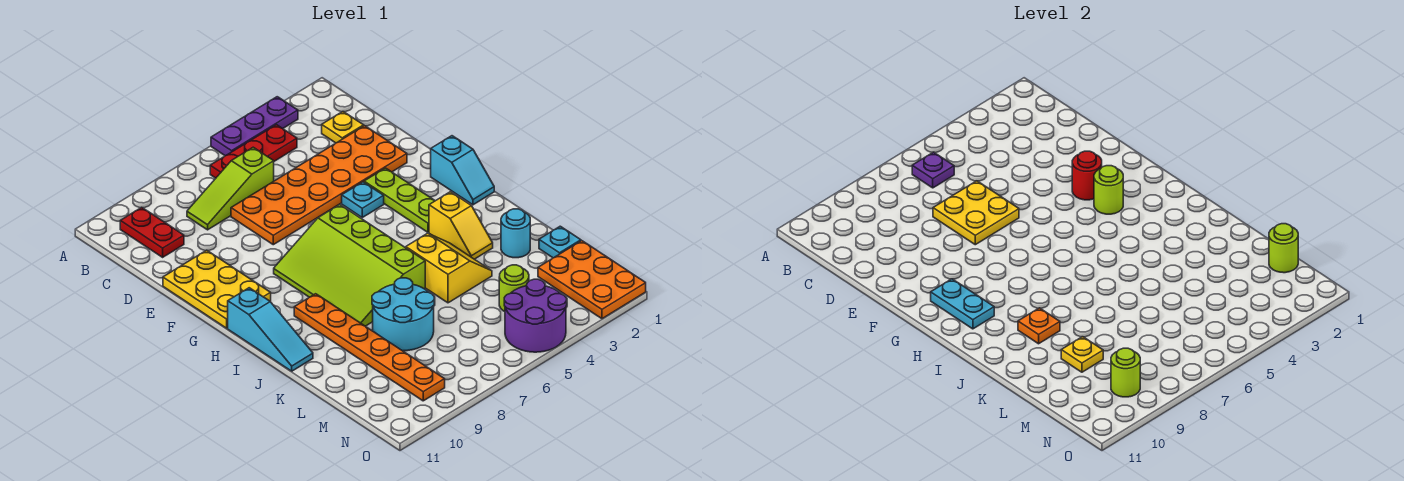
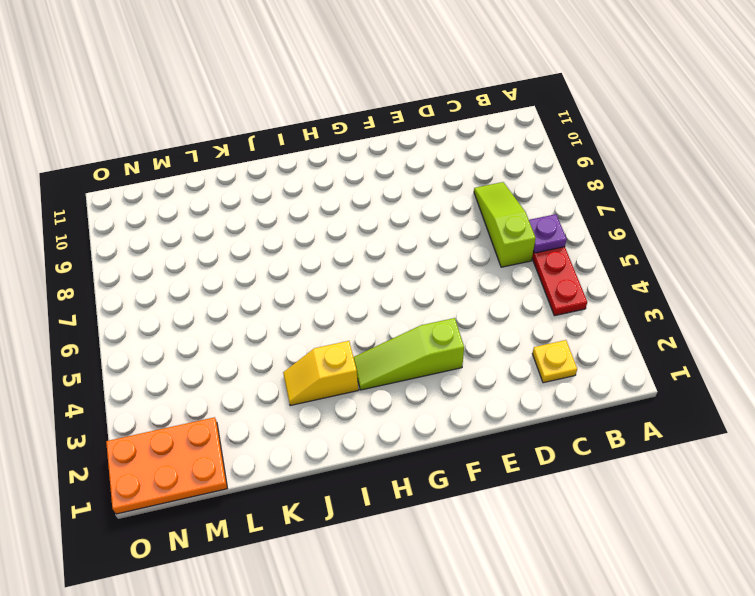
lime 1x3 slope [353,318,464,390] -> lime 1x3 plate [364,168,435,232]
none -> purple 1x3 plate [211,97,298,156]
none -> red 1x2 plate [120,207,184,257]
none -> orange 2x6 plate [231,126,407,245]
none -> yellow 2x3 plate [163,250,271,328]

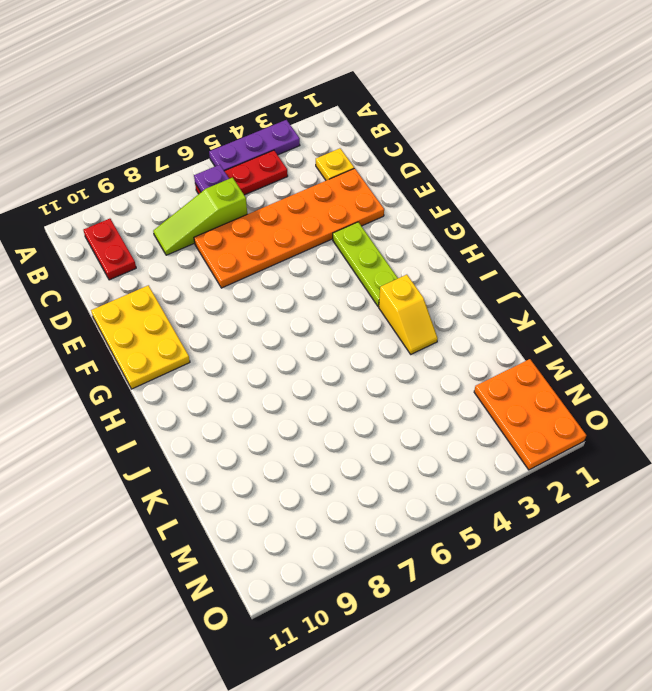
none -> cyan 1x1 plate [342,182,384,217]
none -> cyan 1x2 slope [431,136,494,205]
none -> lime 3x4 slope [274,204,425,326]
none -> cyan 1x3 slope [228,288,313,371]

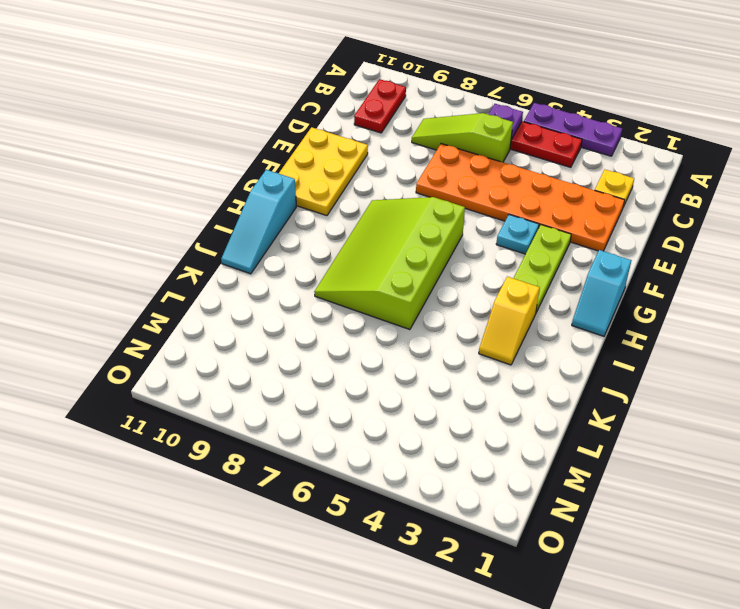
none -> orange 1x6 plate [294,294,445,401]
none -> yellow 2x2 slope [406,233,492,303]
none -> cyan 1x1 round brick [501,209,530,258]
none -> cyan 2x2 round brick [372,278,434,351]

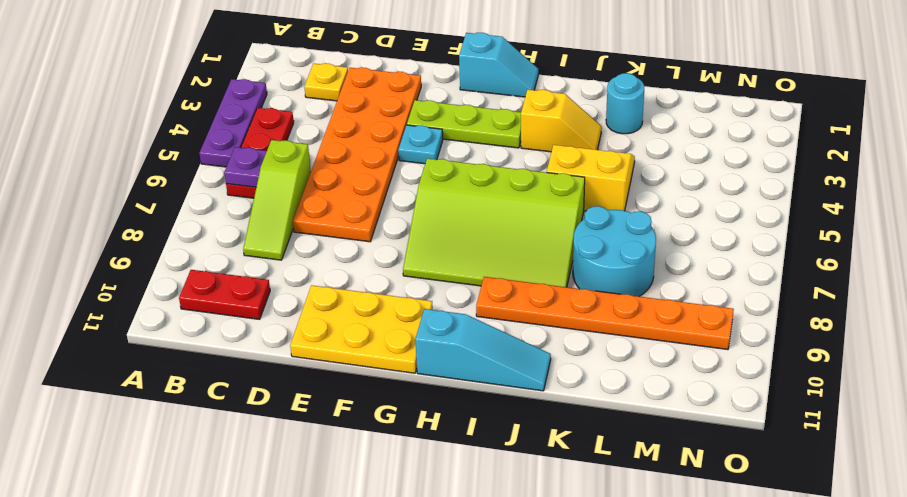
none -> cyan 1x1 plate [539,226,581,258]
none -> orange 2x3 plate [538,241,646,319]
none -> lime 1x1 round brick [499,265,529,312]
none -> purple 2x2 round brick [504,279,567,352]

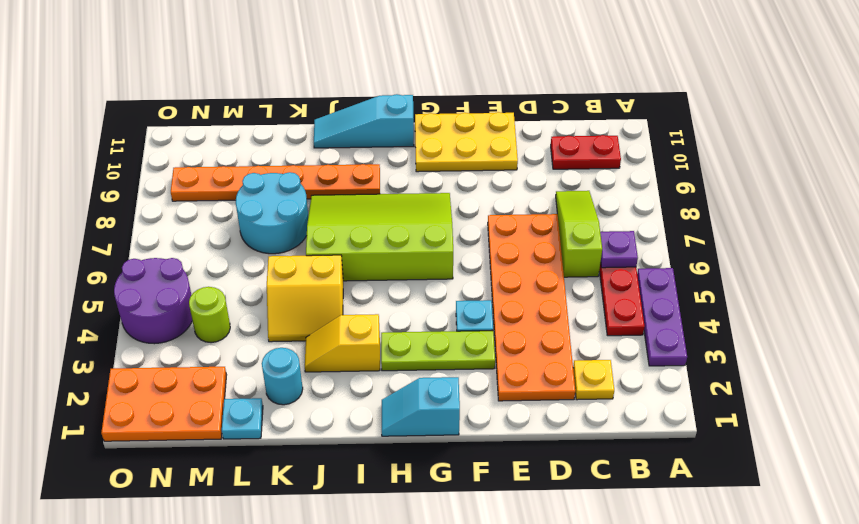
none -> yellow 2x2 plate [933,181,1019,245]
none -> red 1x1 round brick [1072,151,1102,200]
none -> lime 1x1 round brick [1094,166,1123,214]
none -> cyan 1x2 plate [931,279,994,329]

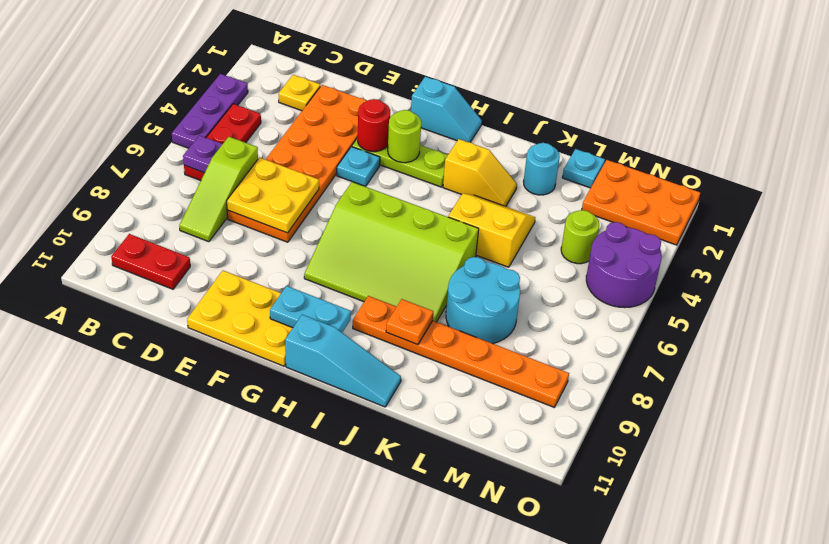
none -> yellow 1x1 plate [1061,337,1103,372]
none -> lime 1x1 round brick [1269,224,1298,273]
none -> lime 1x1 round brick [1111,348,1140,397]

